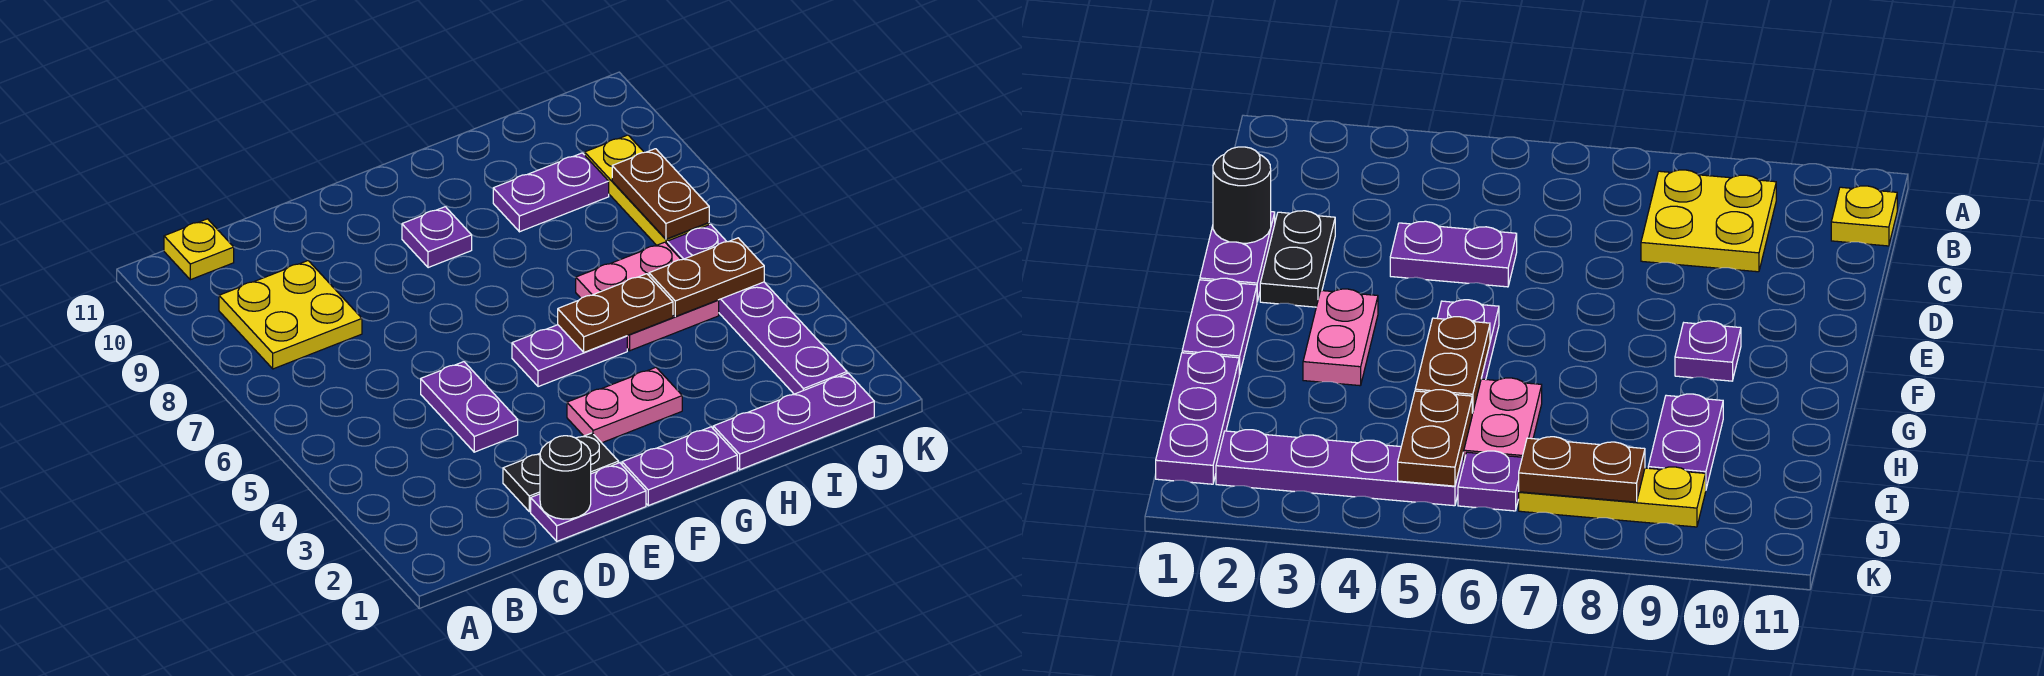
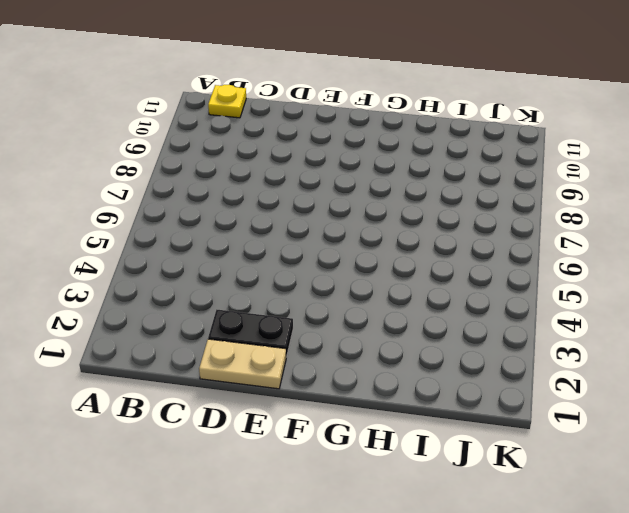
tan 1x2 plate [199,339,286,389] -> purple 1x2 plate [531,463,646,541]
none -> yellow 2x2 plate [219,261,362,369]
none -> purple 1x2 plate [421,362,518,452]
none -> purple 1x2 plate [622,427,737,506]

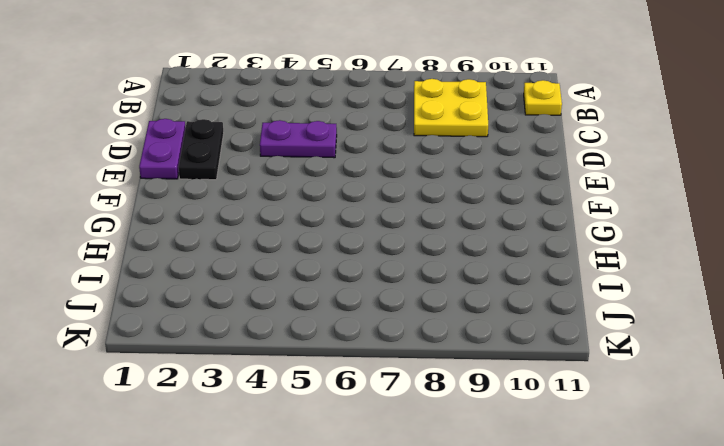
none -> purple 1x2 plate [622,427,737,506]
none -> pink 1x2 plate [567,367,682,443]
none -> purple 1x2 plate [512,325,627,387]

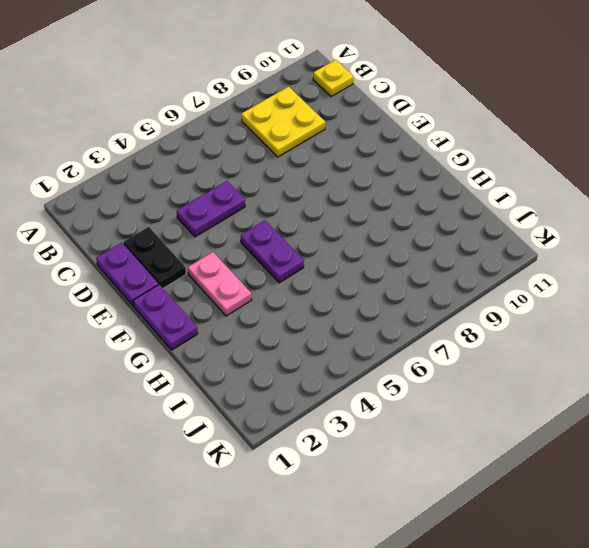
none -> purple 1x1 plate [402,207,472,268]
none -> purple 1x3 plate [713,373,874,470]
none -> pink 2x2 plate [576,242,719,351]

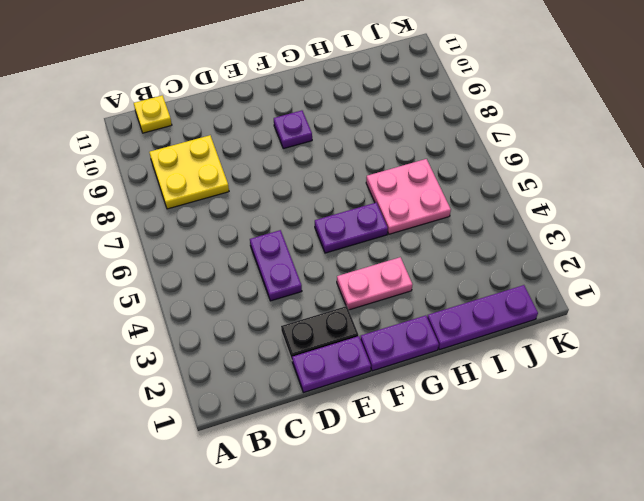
none -> purple 1x2 plate [493,153,609,232]
none -> purple 1x4 plate [719,282,847,394]
none -> purple 1x1 plate [667,224,727,260]

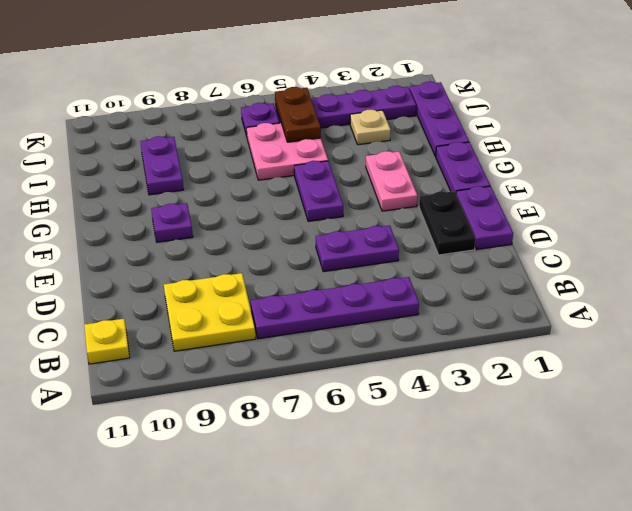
purple 1x4 plate [251,277,419,339] -> none
tan 1x1 plate [350,110,391,145] -> none
none -> yellow 1x3 plate [585,135,709,245]
none -> black 1x1 round brick [540,436,591,519]
none -> brown 1x2 plate [558,274,673,352]

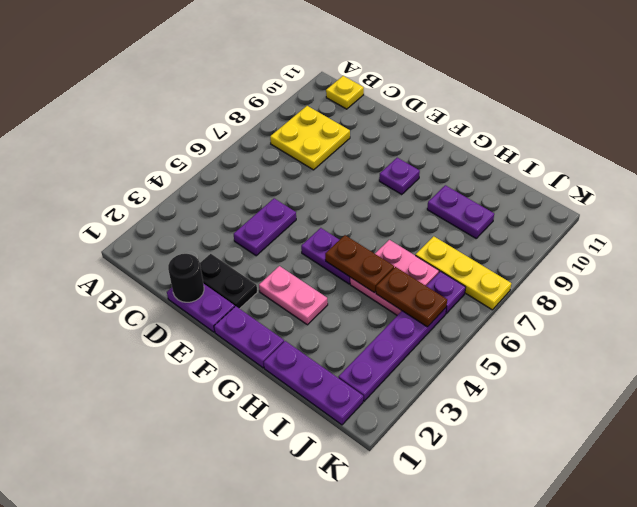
yellow 1x3 plate [415,236,511,310] -> yellow 1x3 plate turned to [585,135,709,245]
none -> brown 1x2 plate [612,149,709,239]

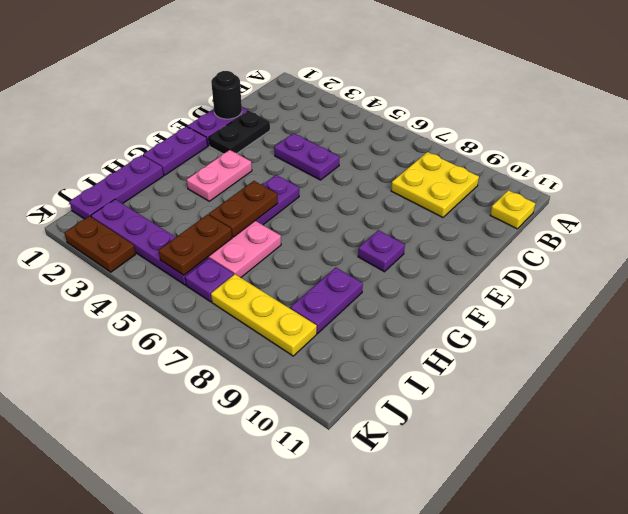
brown 1x2 plate [64,216,136,272] -> brown 1x2 plate moved to [612,149,709,239]

